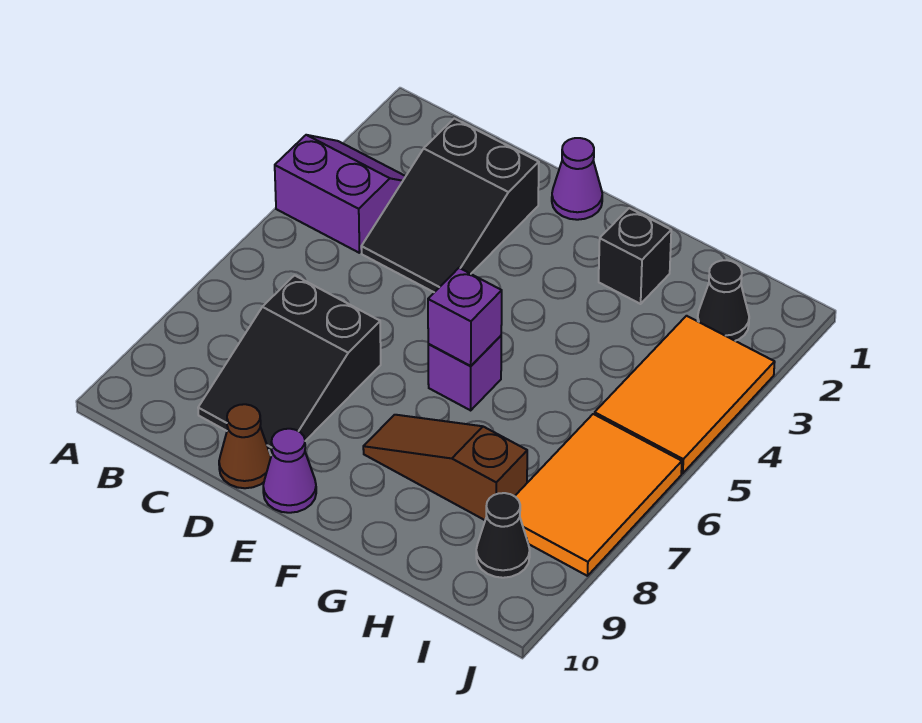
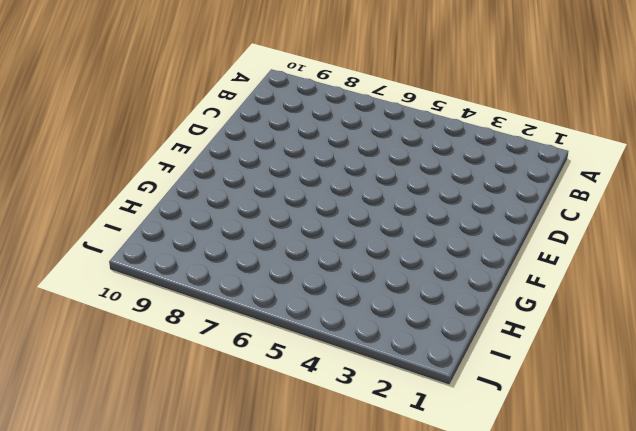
none -> purple 2x2 slope [275,135,406,253]
none -> black 2x3 slope [361,119,539,292]
none -> black 2x3 slope [198,275,381,455]

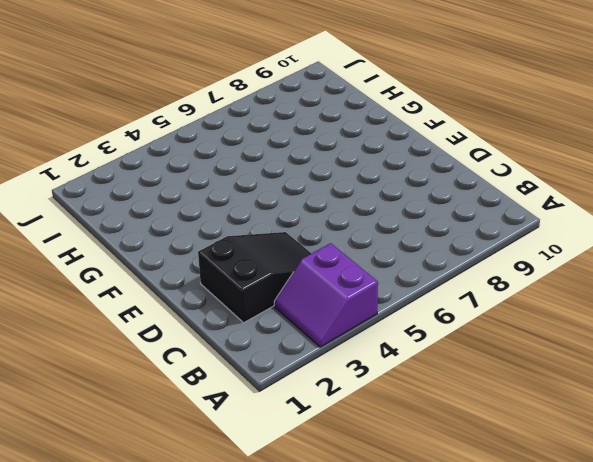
none -> black 2x3 slope [198,275,381,455]
none -> brown 1x1 cone [219,404,271,488]
none -> purple 1x1 cone [552,138,602,220]

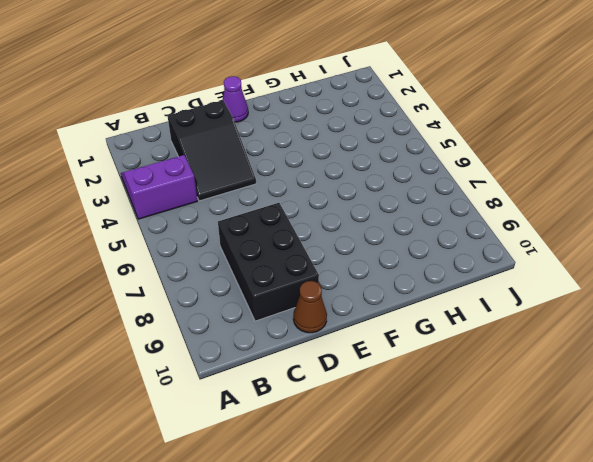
black 2x3 brick [218,203,319,321] -> black 2x3 slope [198,275,381,455]
none -> purple 1x1 cone [263,429,316,513]
none -> purple 1x1 brick [428,336,501,410]
none -> brown 1x3 slope [363,415,527,520]

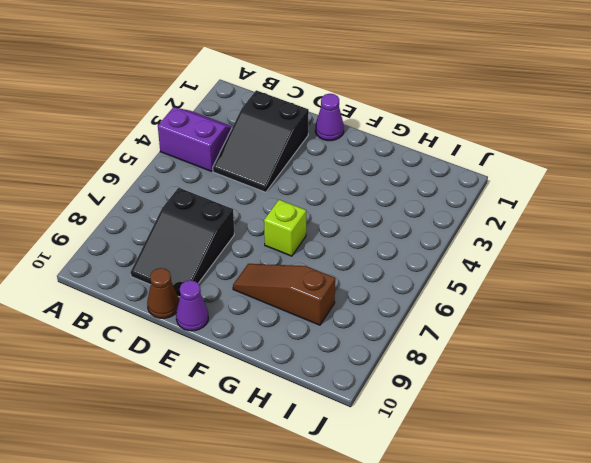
lime 1x1 brick [264,200,306,256] -> purple 1x1 brick [428,336,501,410]
none -> black 1x1 brick [599,208,671,304]
none -> black 1x1 cone [698,260,749,341]
none -> orange 2x3 tile [595,316,775,473]

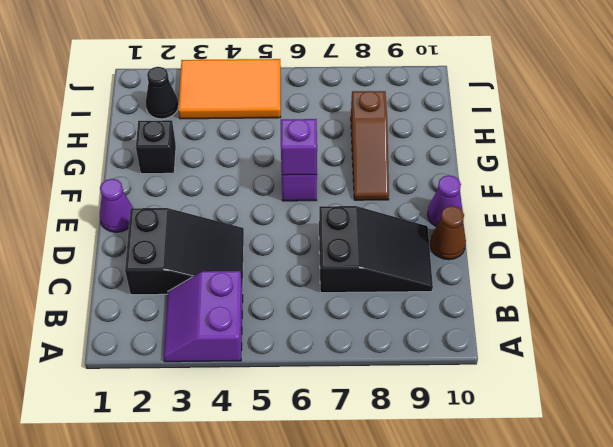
none -> orange 2x3 tile [515,414,682,576]
none -> black 1x1 cone [476,493,530,578]

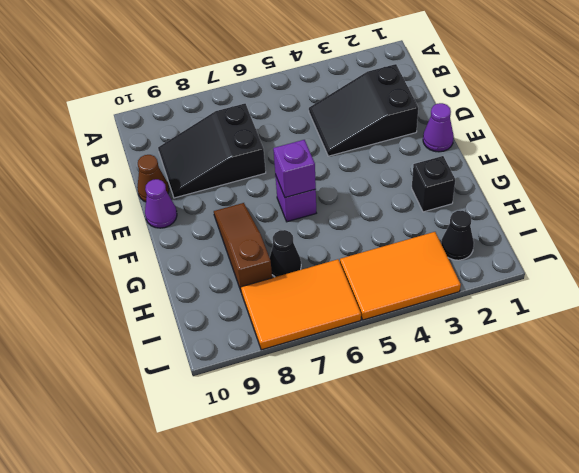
black 1x1 cone [270,230,301,277] -> black 1x1 cone moved to [476,493,530,578]
none -> purple 2x2 slope [275,135,406,253]

